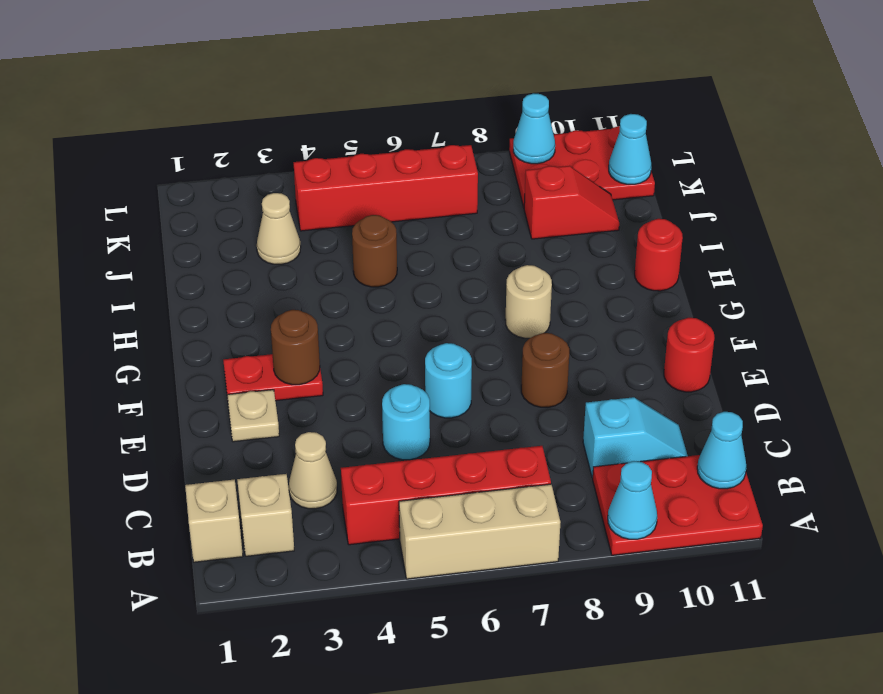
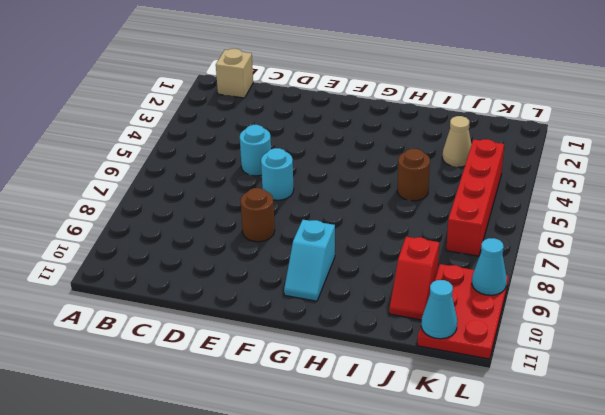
cyan 1x2 slope [284,220,335,301] -> cyan 1x2 slope moved to [583,397,688,478]
none -> tan 1x3 brick [399,484,561,579]
none -> red 2x3 plate [593,455,763,555]
none -> tan 1x1 brick [237,474,294,556]

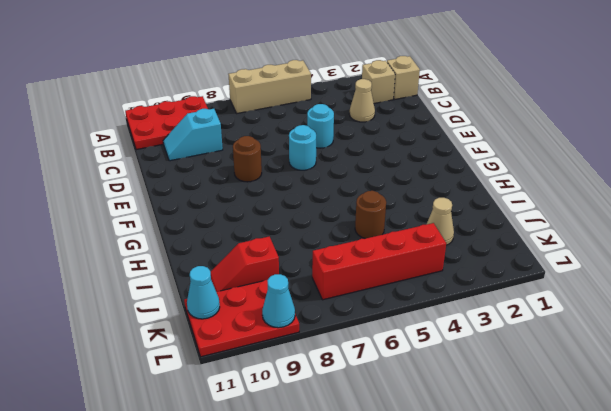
none -> red 1x4 brick [341,446,551,545]
none -> tan 1x1 plate [227,390,279,442]
none -> red 1x1 round brick [664,318,714,392]

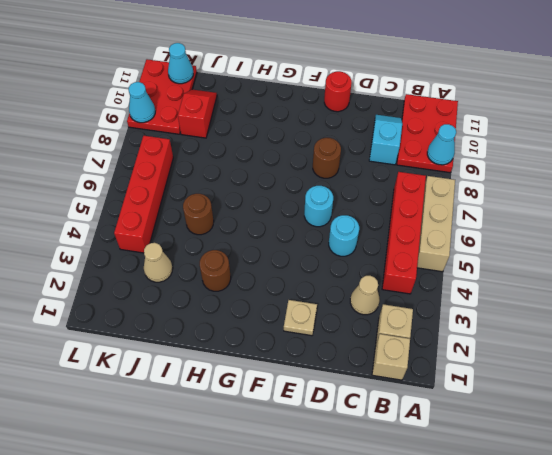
brown 1x1 round brick [200,250,231,291] -> brown 1x1 round brick moved to [271,310,320,385]
none -> red 1x2 plate [223,354,323,401]
none -> tan 1x1 round brick [505,265,552,338]
none -> red 1x1 round brick [635,219,683,291]

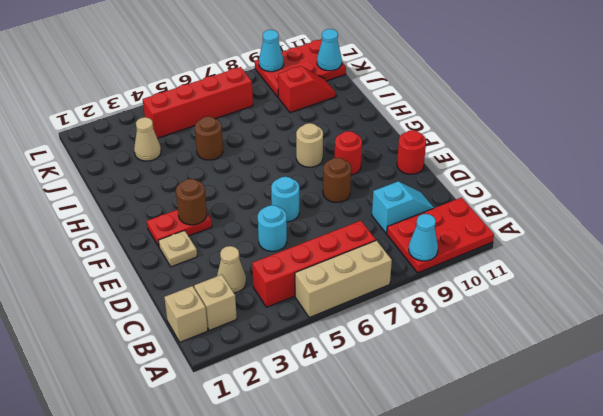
red 1x1 round brick [335,131,362,175] -> red 1x1 round brick moved to [635,219,683,291]
none -> cyan 1x1 cone [697,412,746,489]

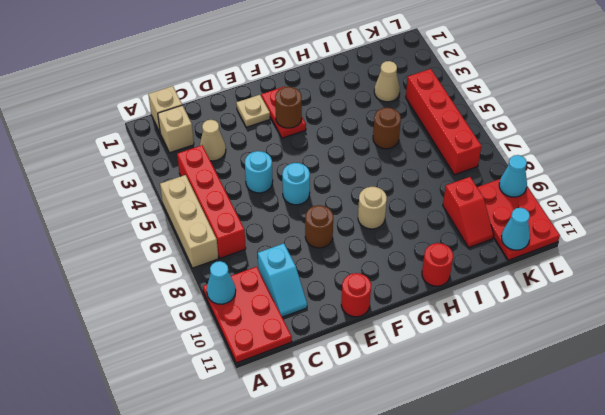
none -> cyan 1x1 cone [697,412,746,489]

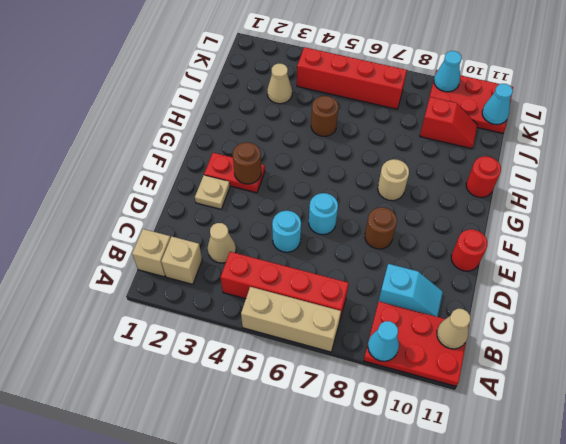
tan 1x1 cone [437,309,471,349] -> cyan 1x1 cone [697,412,746,489]

